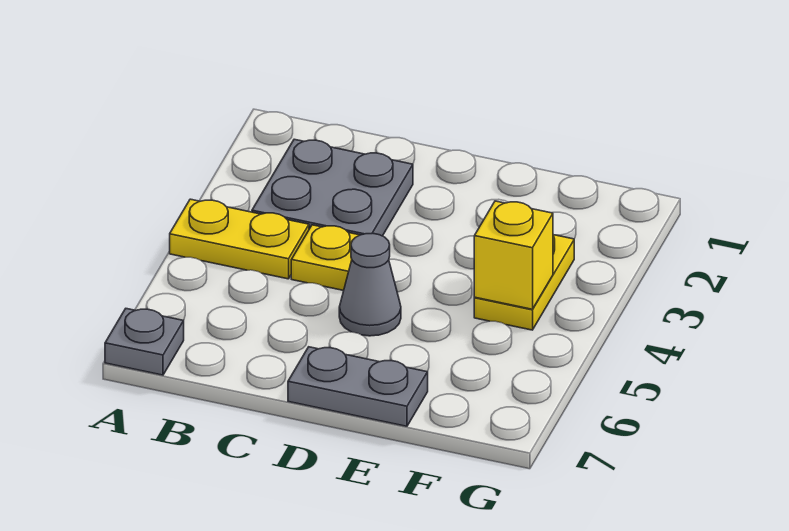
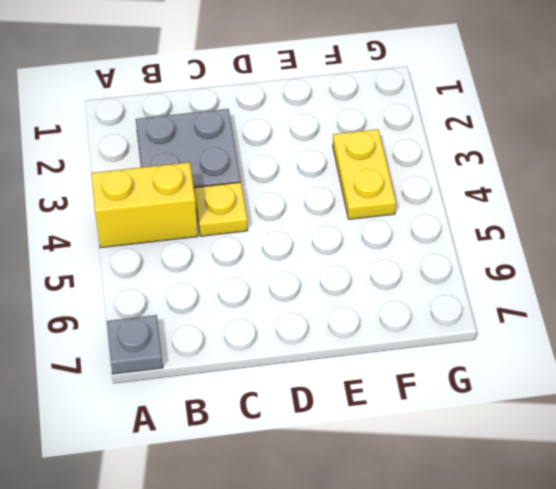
yellow 1x2 brick [91,162,198,248] -> yellow 1x2 plate [170,199,309,279]
none -> grey 1x1 cone [339,234,401,336]
none -> grey 1x2 plate [288,347,428,426]

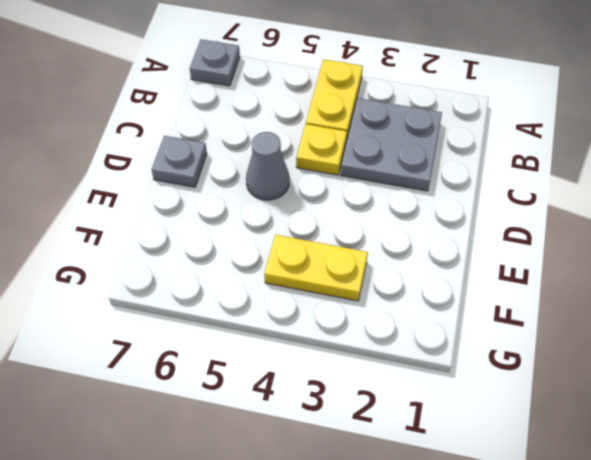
grey 1x1 plate [152,136,207,187] -> grey 1x2 plate [288,347,428,426]
none -> yellow 1x1 brick [474,201,553,309]

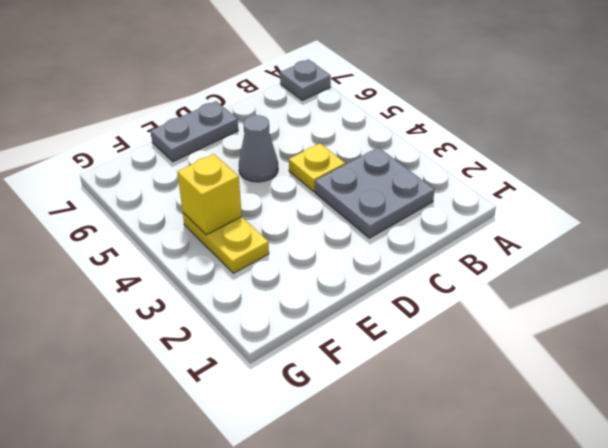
none -> yellow 1x2 plate [170,199,309,279]

